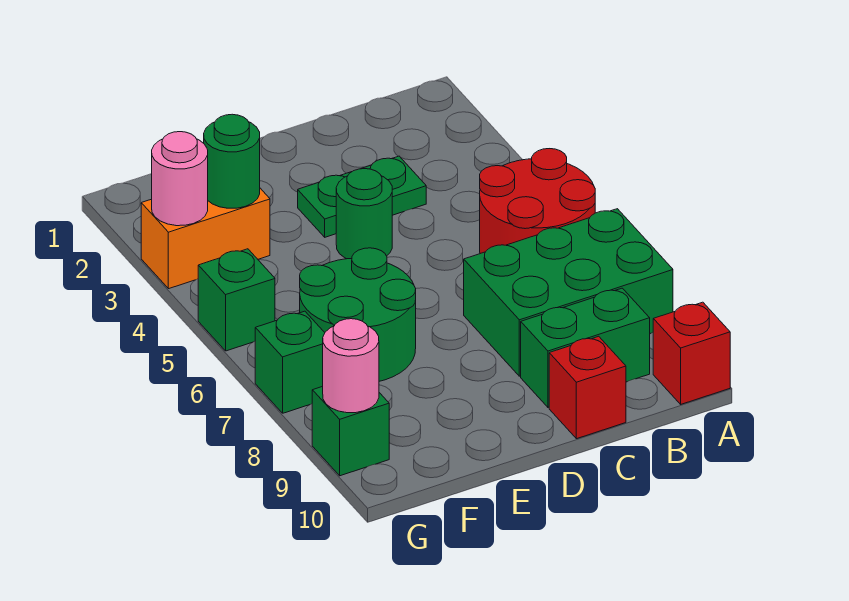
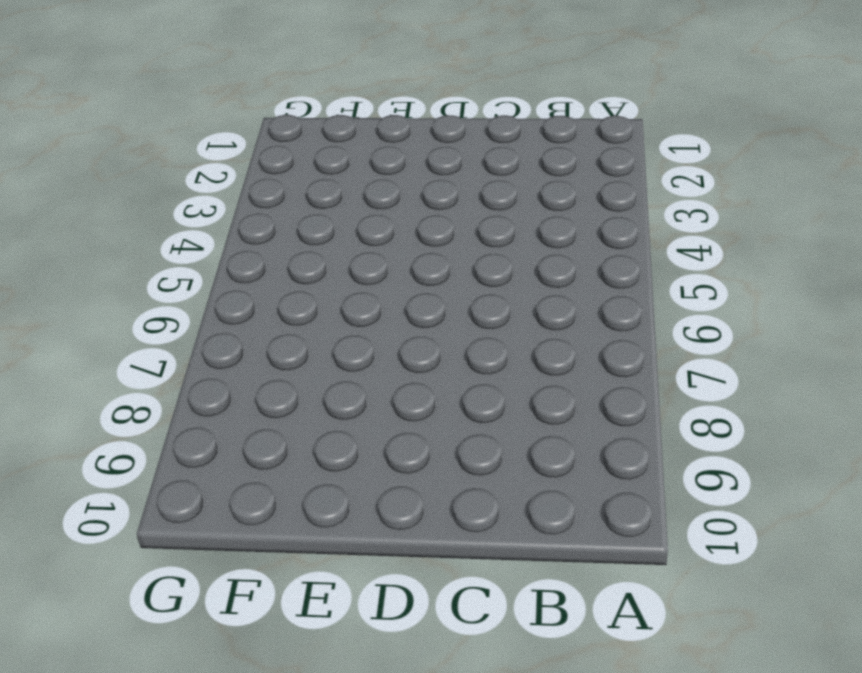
none -> red 2x2 round brick [480,149,595,254]
none -> green 2x3 brick [464,209,673,376]
none -> red 1x1 brick [653,302,730,404]

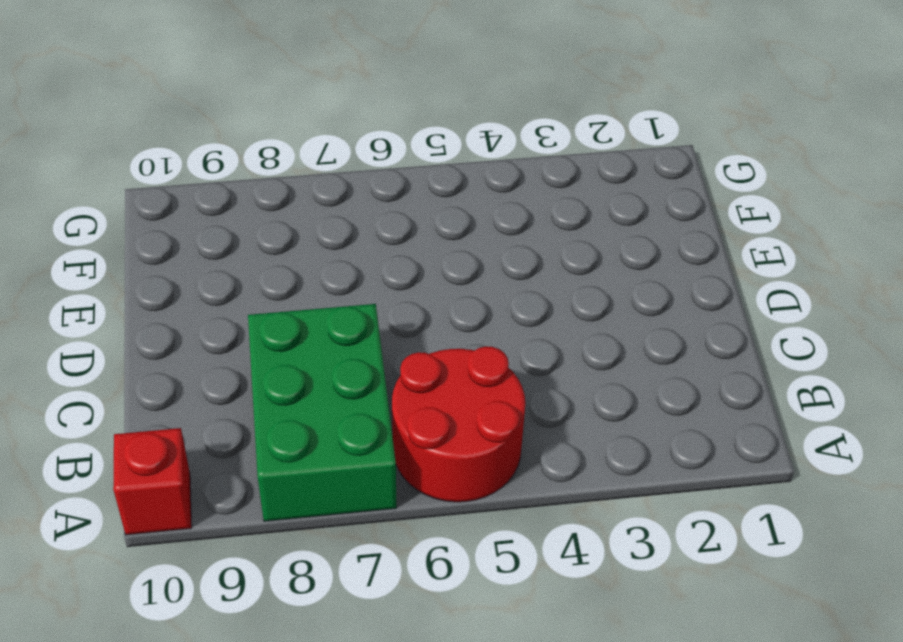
none -> green 1x2 brick [521,288,650,407]
none -> green 1x2 plate [298,156,426,237]
none -> red 1x1 brick [549,336,626,439]

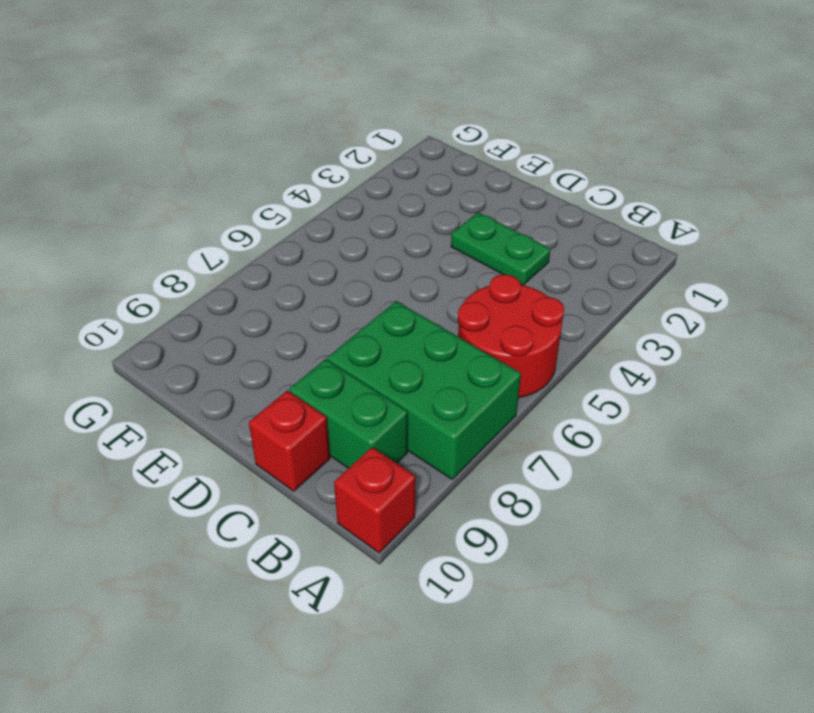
none -> green 1x1 round brick [336,169,392,259]
none -> green 2x2 round brick [300,248,416,381]
none -> orange 1x2 brick [141,188,270,289]

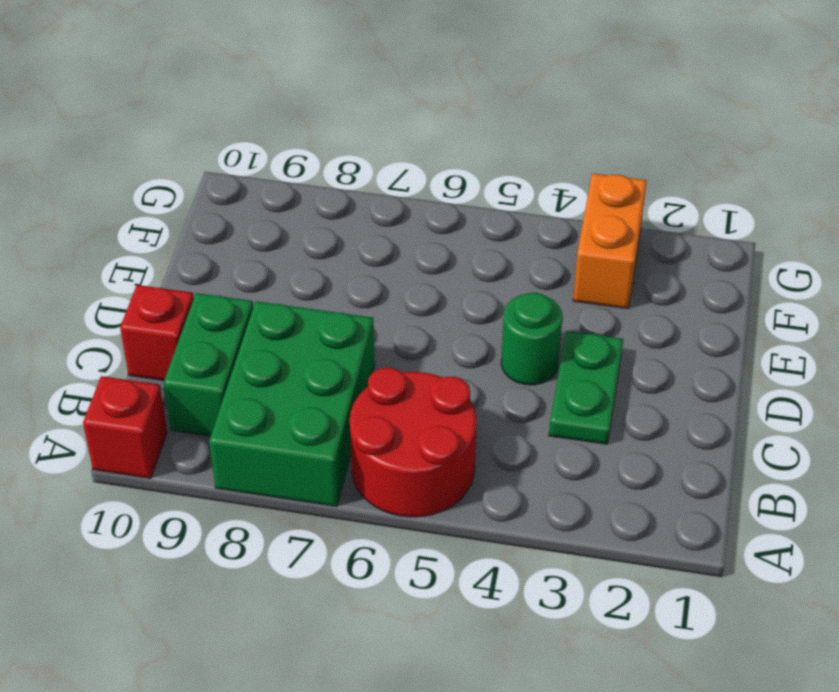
none -> green 2x2 round brick [300,248,416,381]
none -> green 1x1 brick [198,249,275,351]
none -> green 1x1 brick [255,311,325,413]

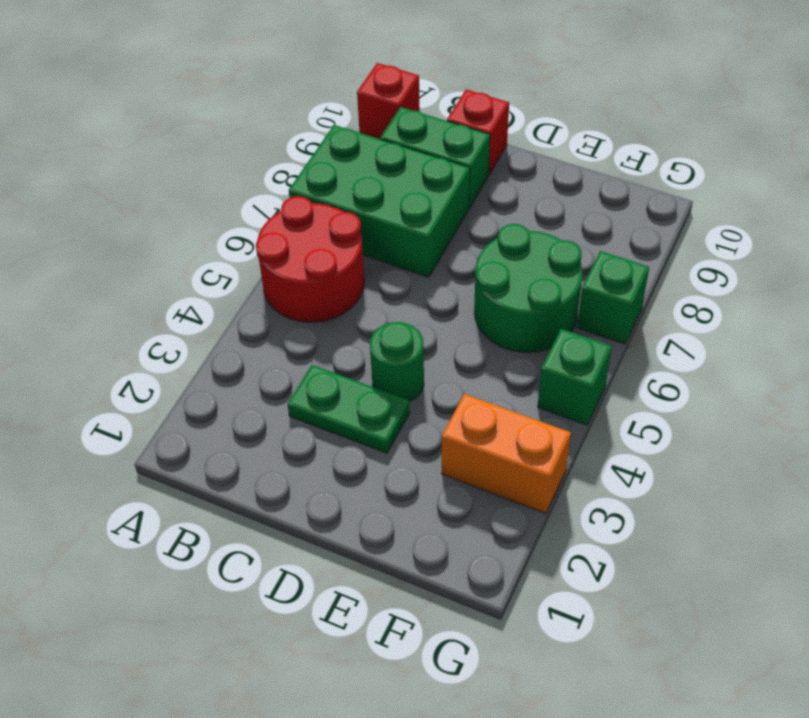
none -> green 1x1 brick [312,386,389,476]
none -> green 1x1 round brick [204,114,260,208]
none -> pink 1x1 round brick [152,132,208,226]

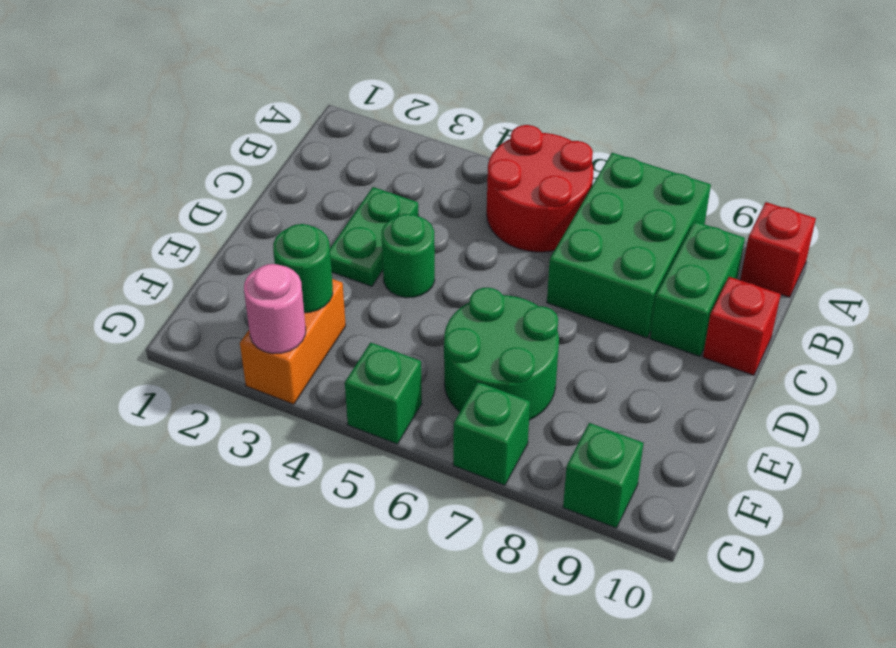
none -> pink 1x1 round brick [323,319,379,413]

